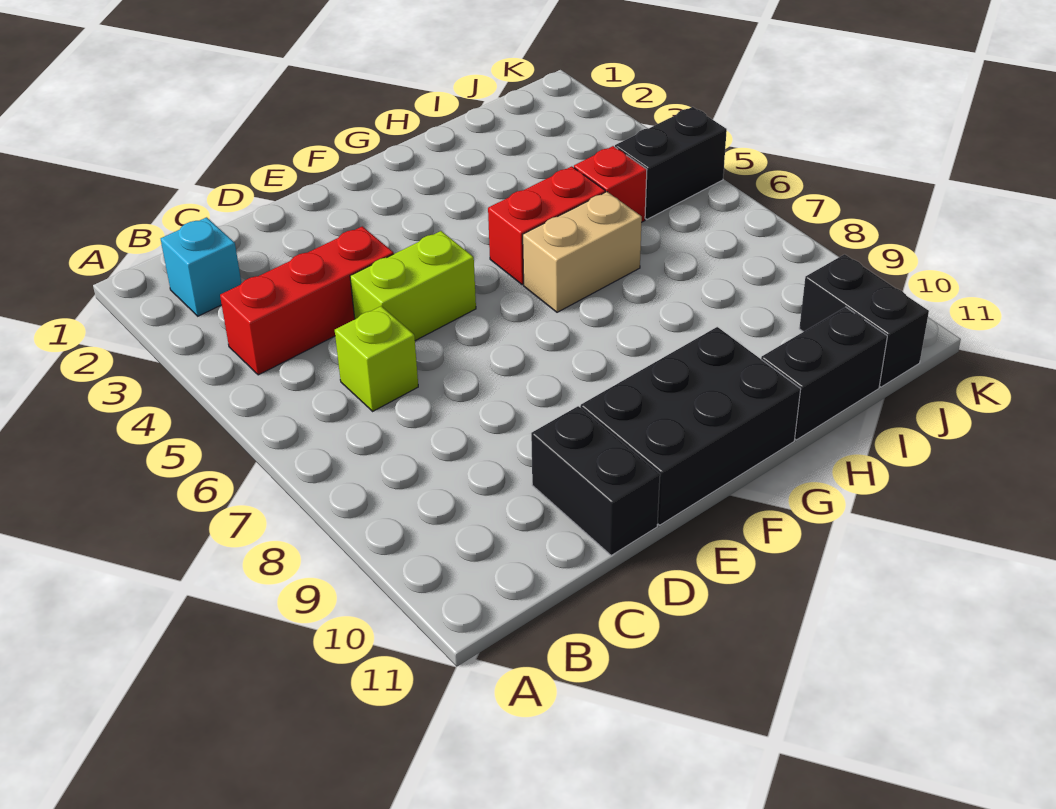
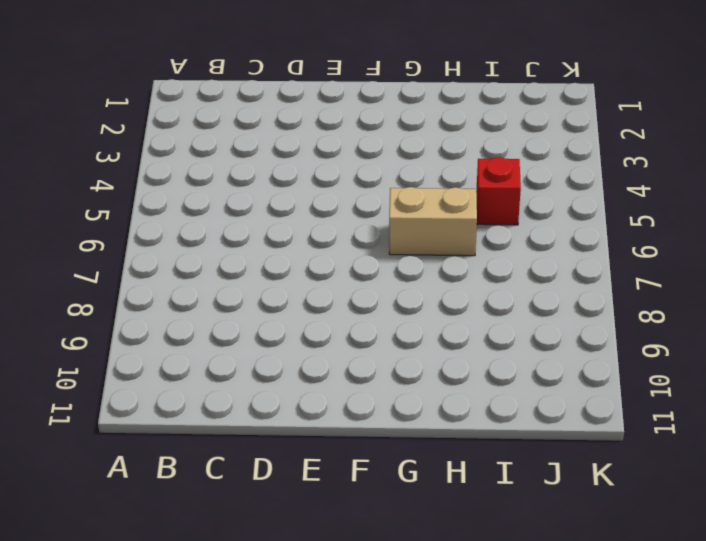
none -> cyan 1x1 brick [161,217,241,316]
none -> red 1x3 brick [220,226,394,375]
none -> lime 1x1 brick [335,306,418,411]

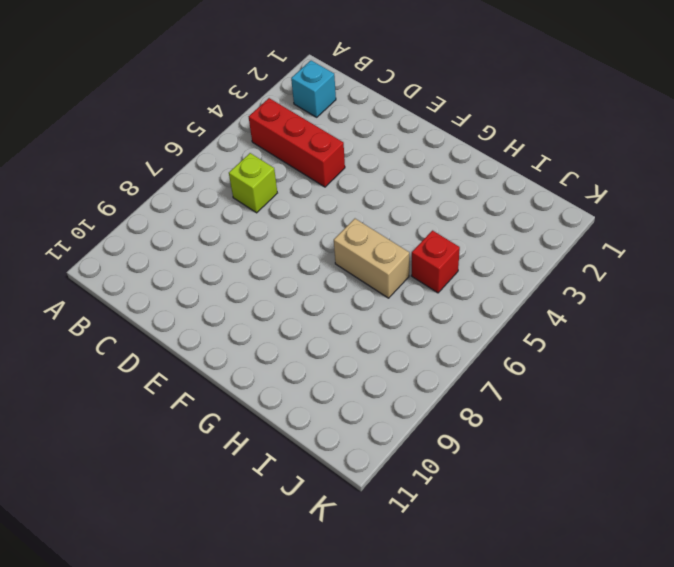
none -> lime 1x2 brick [350,231,476,341]
none -> black 1x2 brick [531,406,660,555]
none -> black 2x3 brick [580,327,801,525]

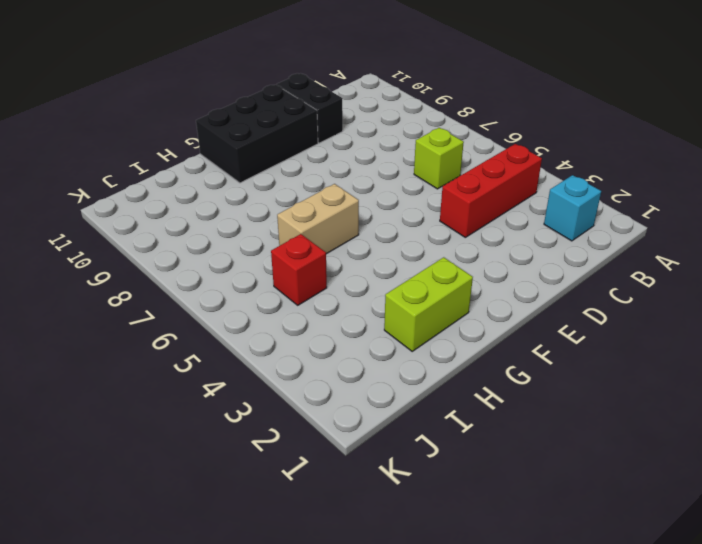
lime 1x2 brick [384,257,473,351] -> lime 1x2 brick moved to [350,231,476,341]
none -> red 1x2 brick [488,166,605,285]
none -> black 1x2 brick [761,307,887,440]
none -> black 1x2 brick [615,107,727,219]

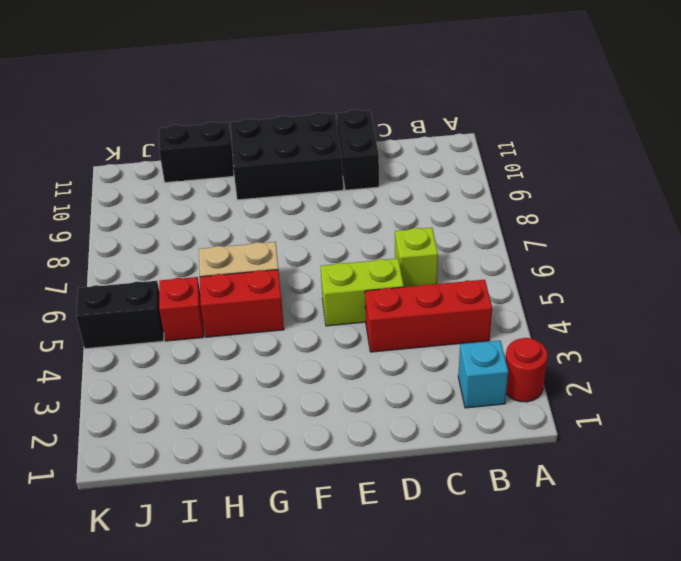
red 1x1 round brick [505,338,547,402] -> none
none -> black 1x2 brick [799,254,929,387]

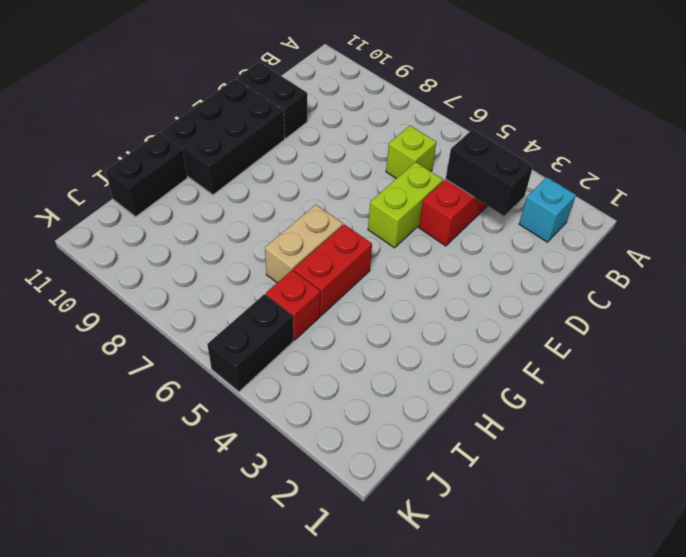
black 1x2 brick [446,130,533,216] -> black 1x2 brick moved to [799,254,929,387]

